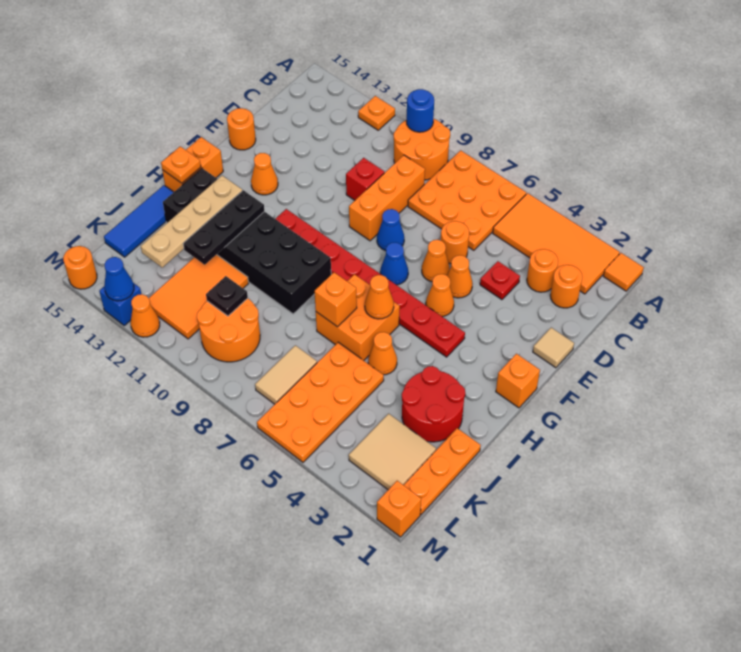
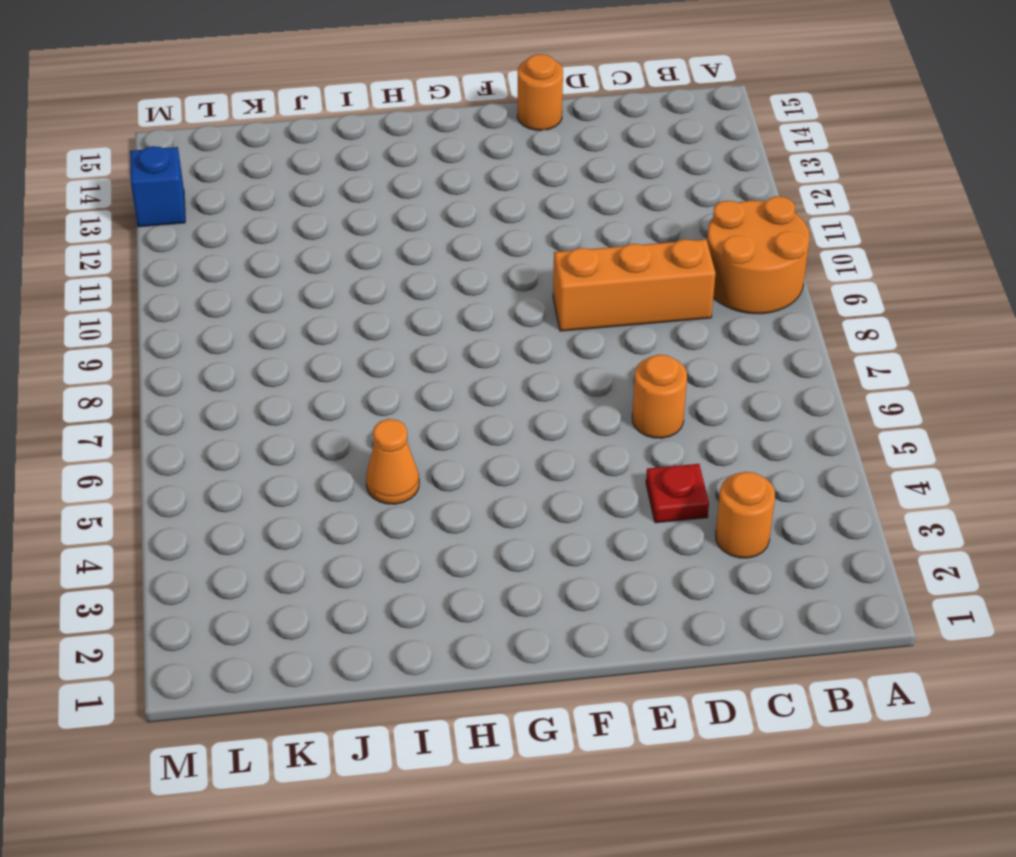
none -> orange 1x1 tile [603,253,644,291]
none -> orange 2x4 tile [493,193,620,294]
none -> orange 3x3 plate [408,150,526,250]
none -> orange 1x1 plate [358,96,395,130]

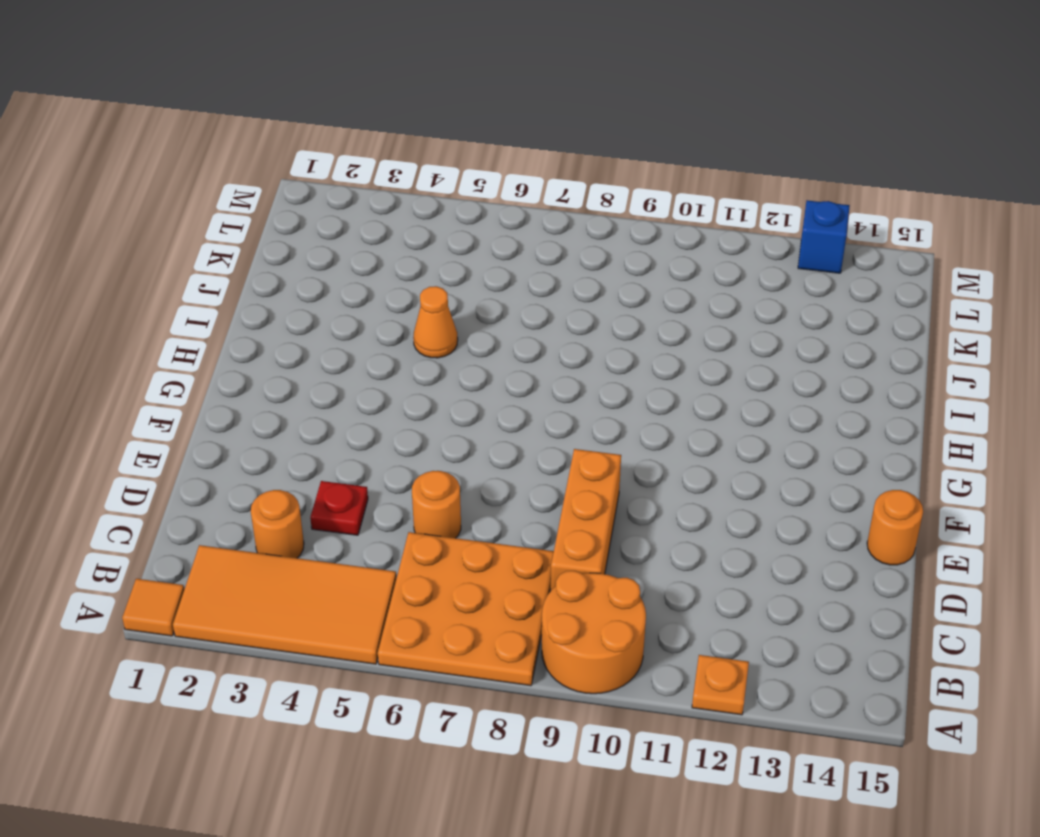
none -> orange 1x1 round brick [550,265,582,308]
none -> red 1x1 brick [346,158,384,200]
none -> tan 1x1 tile [533,328,574,368]
none -> orange 1x1 cone [447,255,473,298]

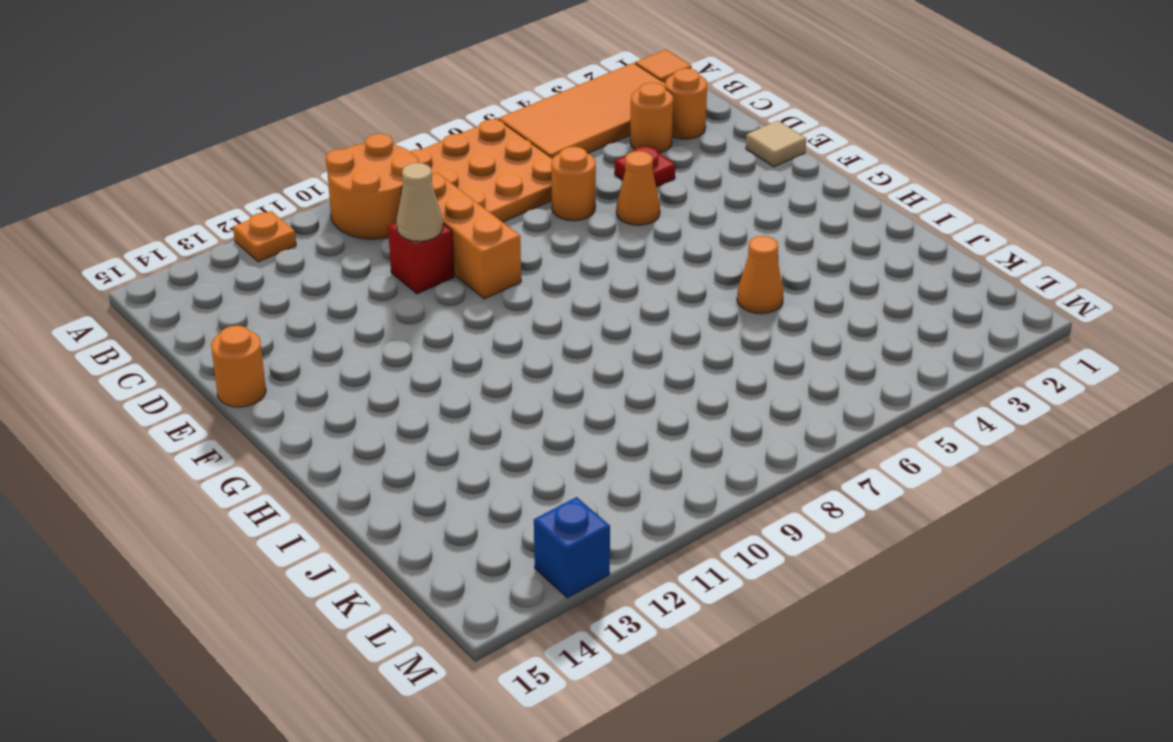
tan 1x1 cone [396,163,443,241] -> none
none -> orange 1x1 cone [422,240,450,282]
none -> blue 1x1 cone [377,209,404,251]
none -> orange 1x1 cone [426,274,454,317]
none -> blue 1x1 cone [380,243,408,285]

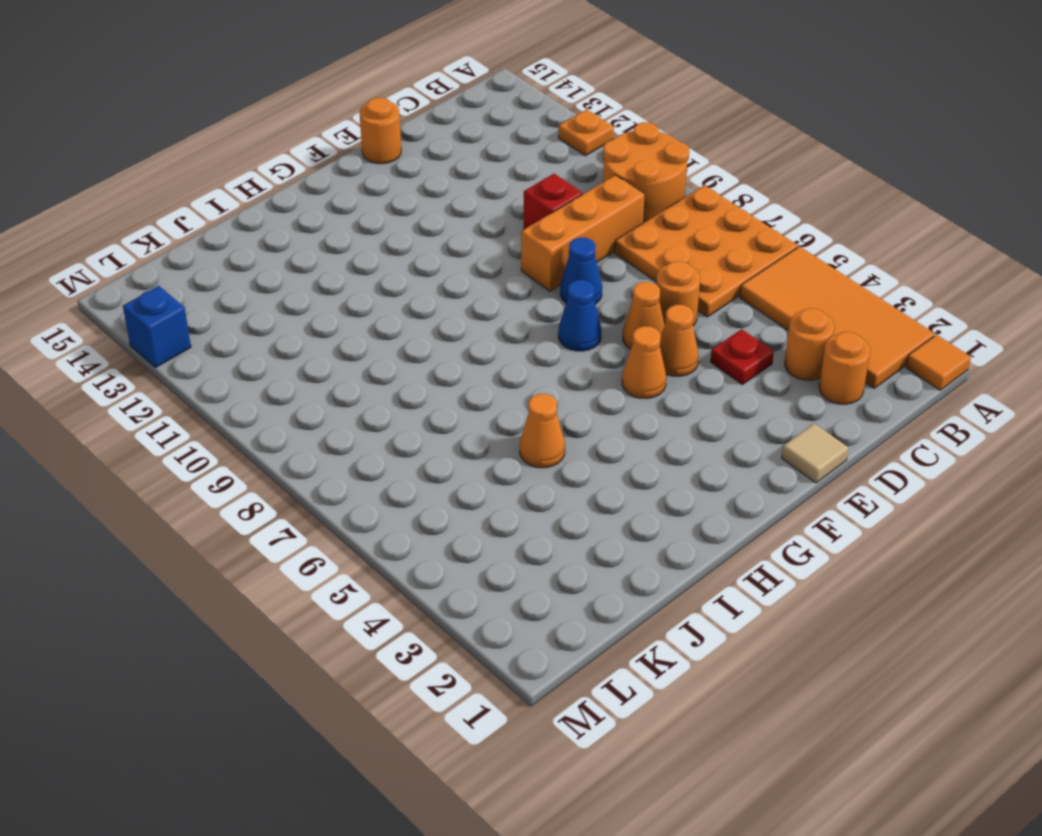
none -> orange 1x1 cone [251,153,278,195]
none -> orange 1x1 brick [496,354,540,408]
none -> red 1x8 plate [276,209,465,357]
none -> orange 1x2 brick [162,137,223,192]

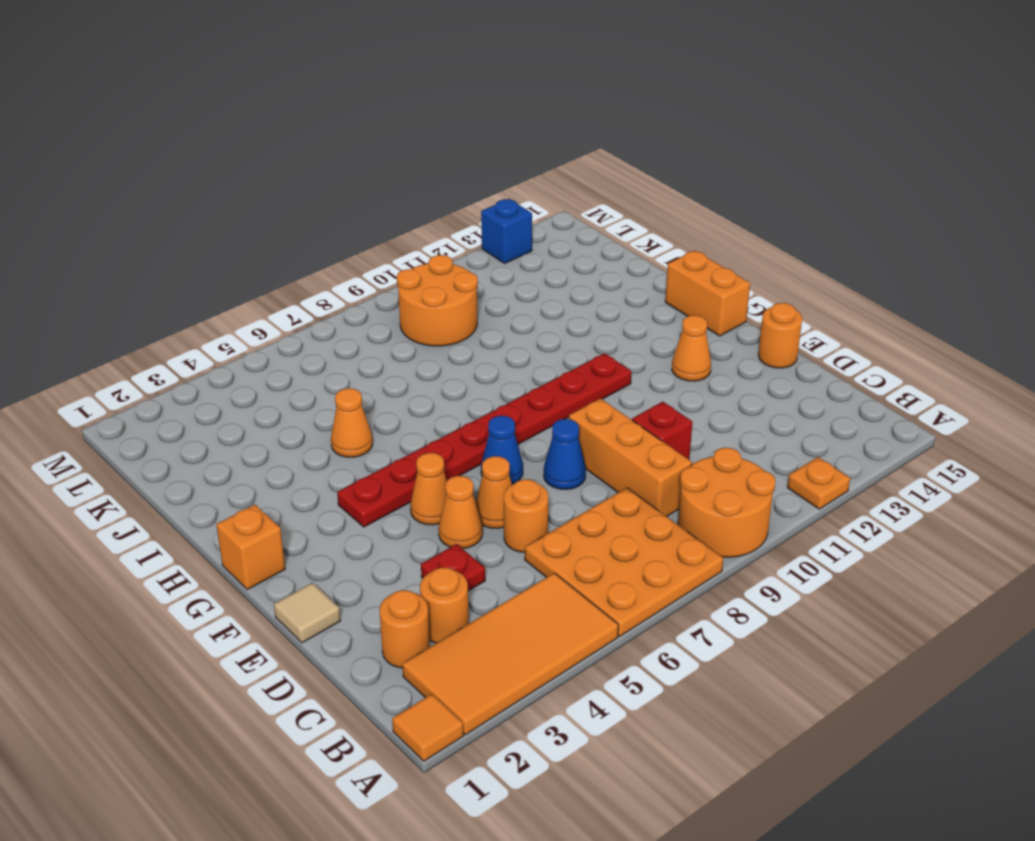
none -> orange 2x2 brick [316,274,400,360]
none -> black 2x6 brick [163,168,331,314]
none -> red 2x2 round brick [402,366,465,442]
none -> blue 1x3 tile [104,185,173,257]

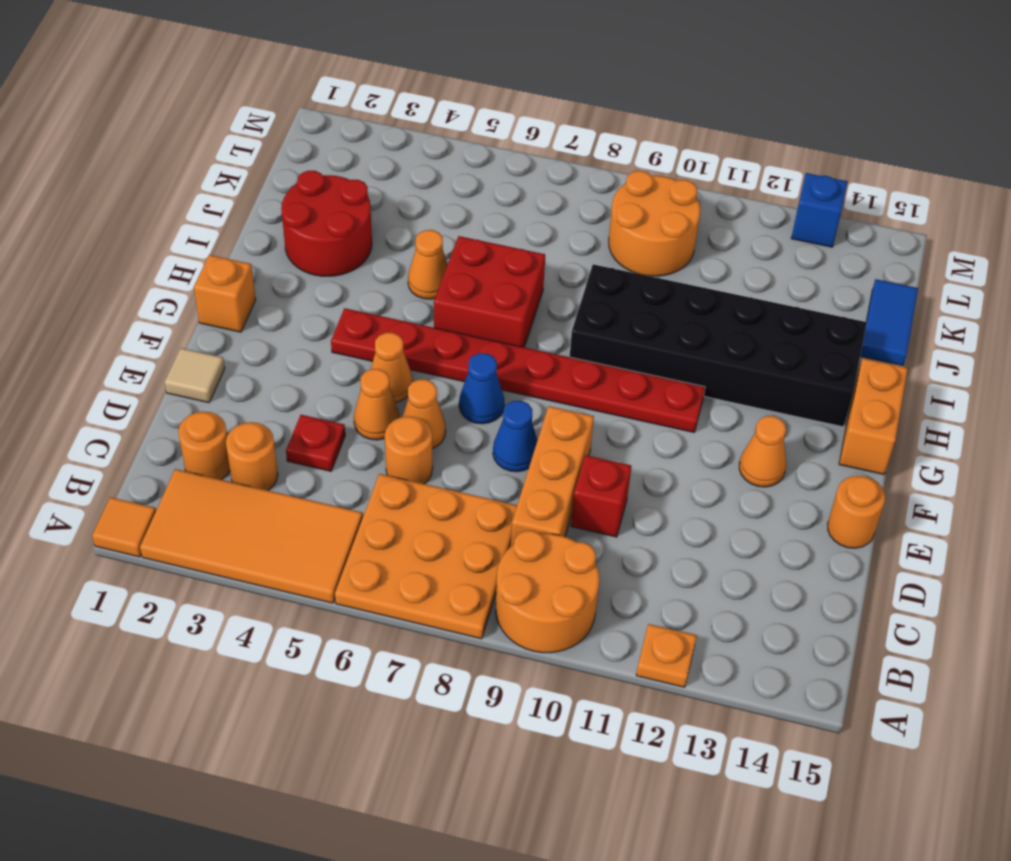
red 2x2 brick [434,236,545,347] -> orange 2x2 brick [316,274,400,360]
blue 1x2 tile [860,279,918,365] -> blue 1x3 tile [104,185,173,257]
none -> orange 1x3 plate [404,428,481,514]
none -> orange 2x4 plate [257,342,384,462]
none -> orange 2x3 tile [149,255,249,339]
none -> tan 2x2 tile [349,414,436,490]

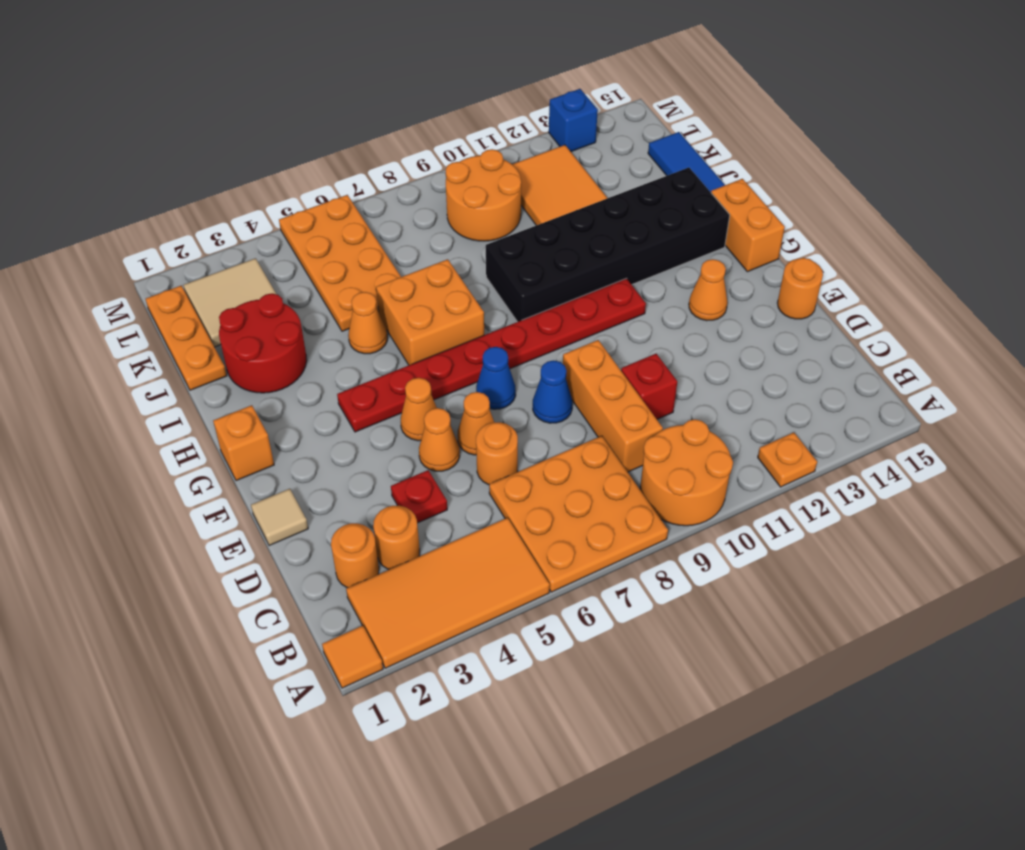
none -> tan 1x2 tile [255,345,317,404]
none -> orange 1x1 brick [377,481,421,537]
none -> orange 1x1 cone [131,294,160,337]
none -> orange 1x1 round brick [63,246,97,289]

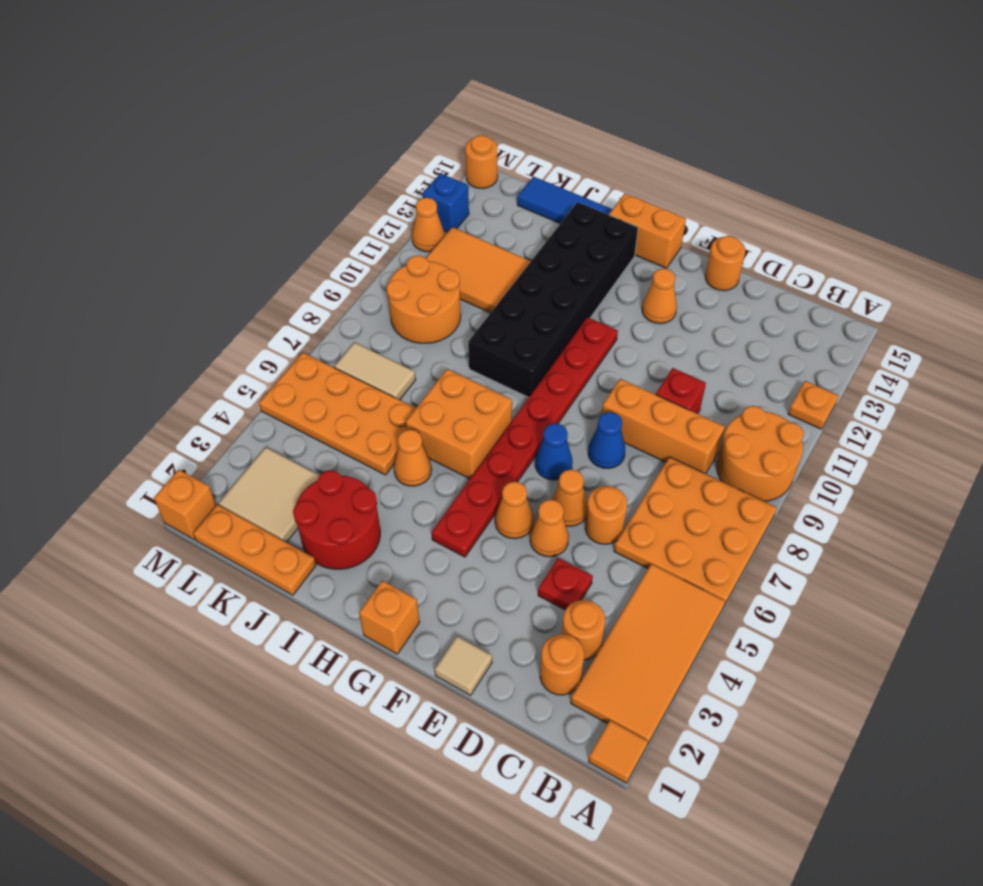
none -> blue 1x1 round brick [406,89,434,132]
none -> orange 1x1 cone [365,275,394,319]
none -> black 1x3 plate [183,190,264,265]
none -> tan 1x4 plate [141,176,242,267]

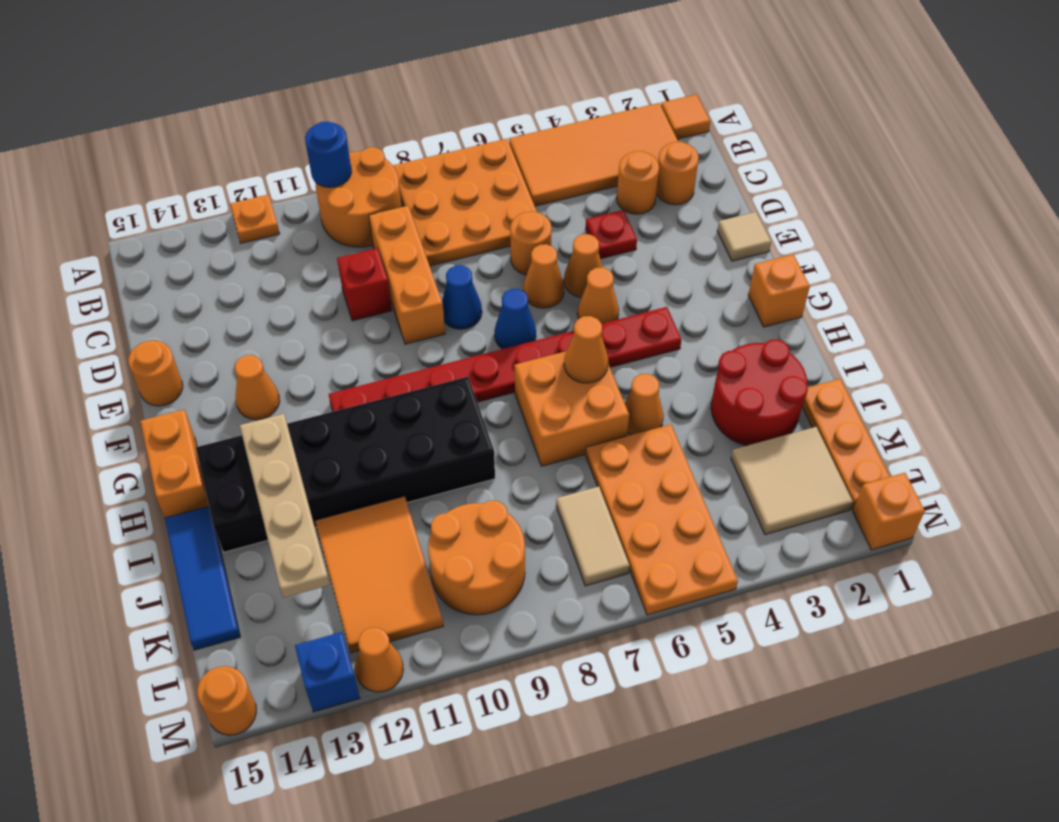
none -> black 1x3 plate [183,190,264,265]
none -> orange 1x1 plate [161,146,201,183]
none -> orange 1x1 brick [315,272,357,327]
none -> black 1x1 plate [206,276,248,316]

